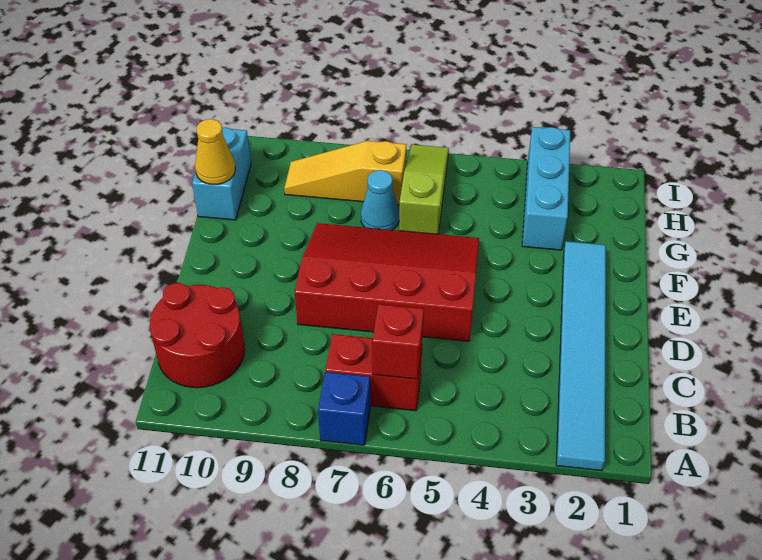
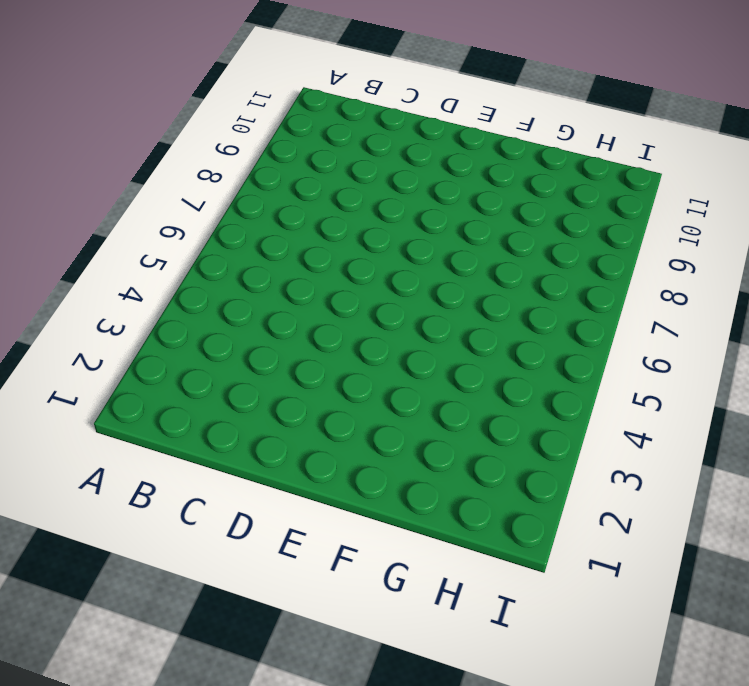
none -> cyan 1x6 tile [556,241,606,471]
none -> blue 1x1 brick [318,372,370,445]
none -> red 1x2 brick [325,334,422,411]

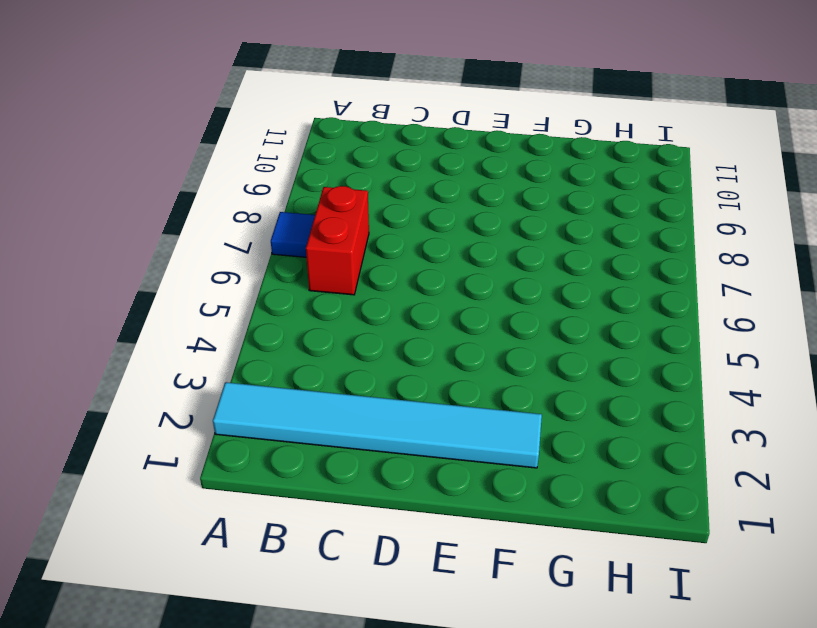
blue 1x1 tile [271,212,315,257] -> blue 1x1 brick [318,372,370,445]
none -> red 2x2 round brick [150,283,245,388]
none -> red 3x4 slope [295,223,479,341]
none -> cyan 1x3 brick [522,127,570,250]

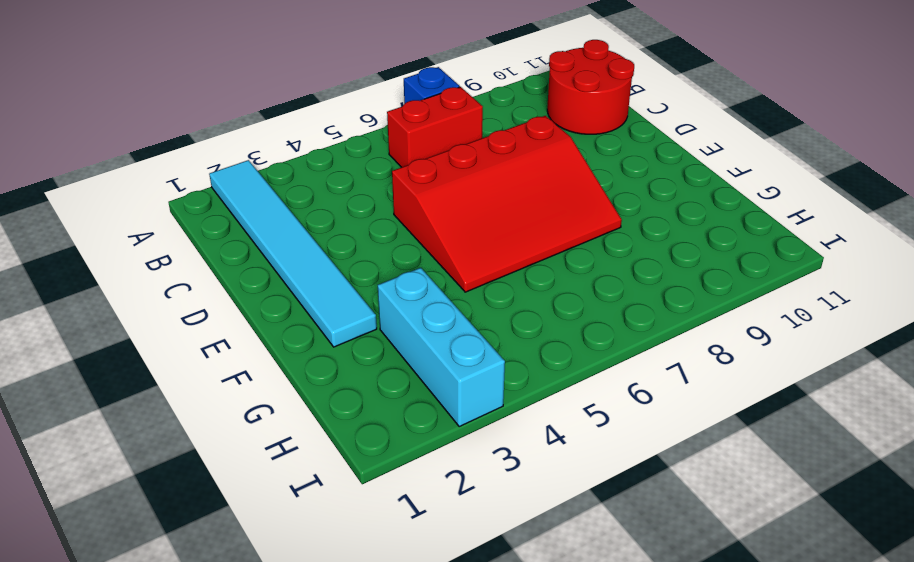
none -> lime 1x3 slope [399,145,449,234]
none -> cyan 1x1 cone [361,170,399,230]
none -> cyan 1x2 brick [192,127,251,220]

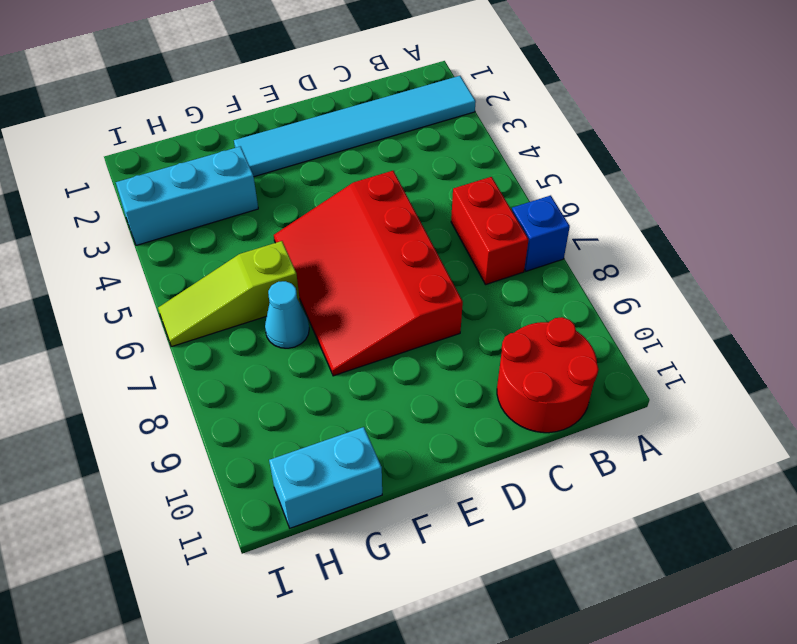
none -> yellow 1x3 slope [284,141,407,205]
none -> red 1x1 brick [372,304,424,379]
none -> yellow 1x1 cone [195,119,235,184]

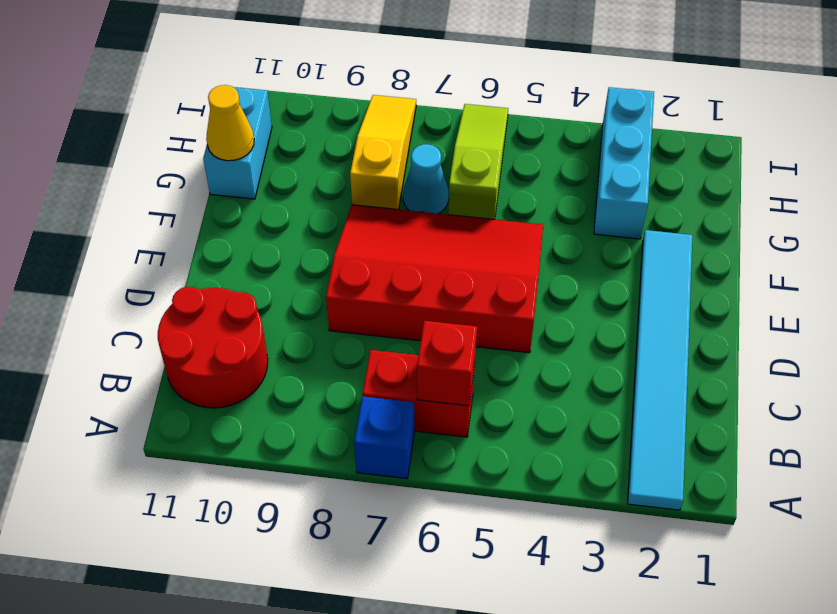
yellow 1x3 slope [350,95,416,209] -> yellow 1x3 slope turned to [284,141,407,205]

